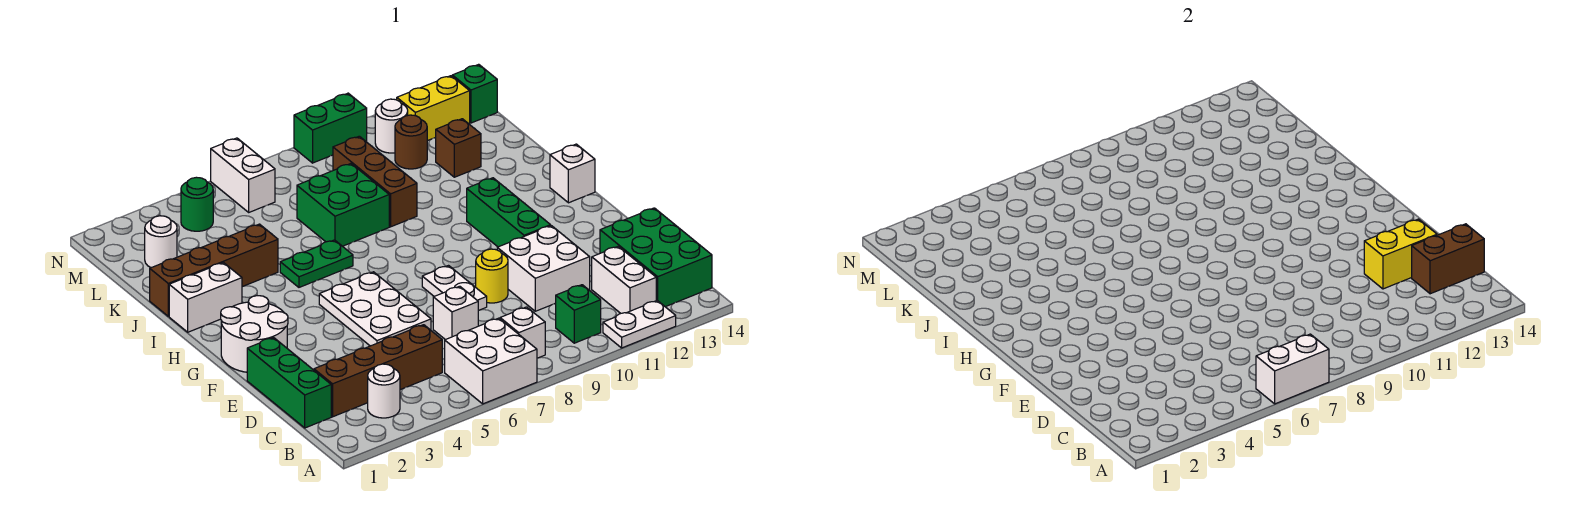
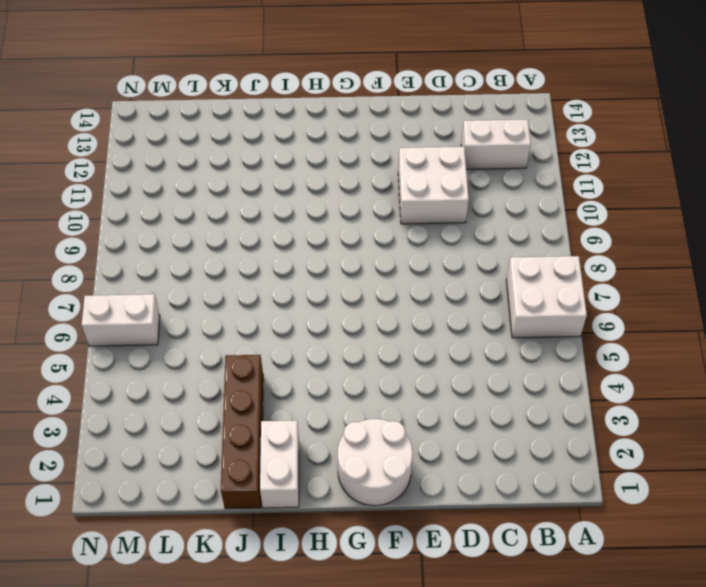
none -> white 1x2 plate [603,300,676,348]
none -> white 1x1 round brick [368,364,400,418]
none -> white 1x1 brick [500,307,545,358]
none -> green 1x1 brick [555,285,601,343]

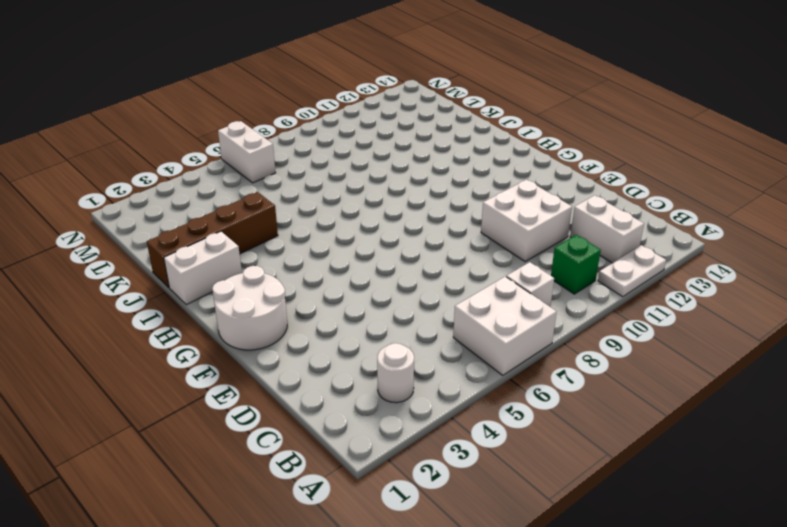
none -> green 2x3 brick [600,208,712,307]
none -> green 1x3 brick [247,338,331,428]
none -> brown 1x4 brick [314,325,442,417]
none -> white 1x1 brick [433,286,478,340]

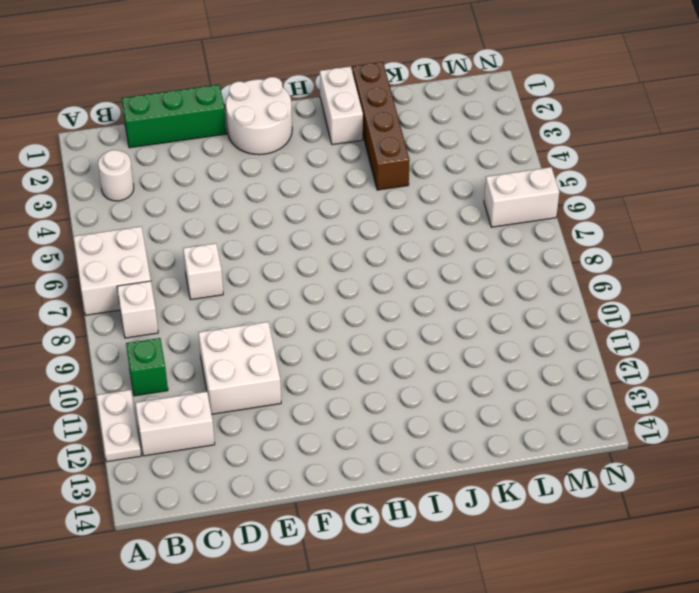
none -> green 2x3 brick [600,208,712,307]
none -> brown 1x4 brick [314,325,442,417]
none -> white 2x3 plate [319,272,431,346]
none -> white 1x2 plate [422,266,487,310]

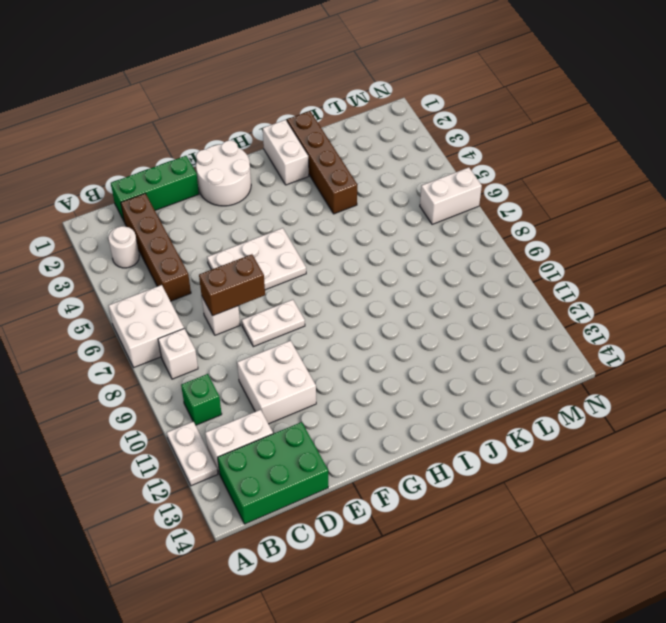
brown 1x2 brick [199,254,265,316] -> brown 1x2 brick turned to [1412,224,1484,294]
none -> yellow 1x1 round brick [476,249,508,303]
none -> green 1x3 brick [467,178,551,247]
none -> white 1x1 brick [550,144,595,203]
none -> green 1x2 plate [280,240,353,287]

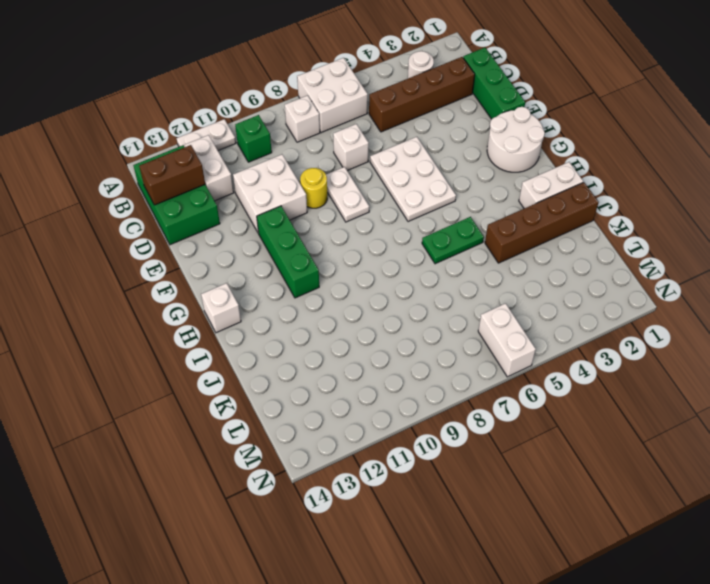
none -> green 2x2 brick [297,164,389,246]
none -> brown 1x3 brick [333,136,417,227]
none -> brown 1x1 brick [435,119,481,177]
none -> white 1x1 round brick [145,216,177,268]

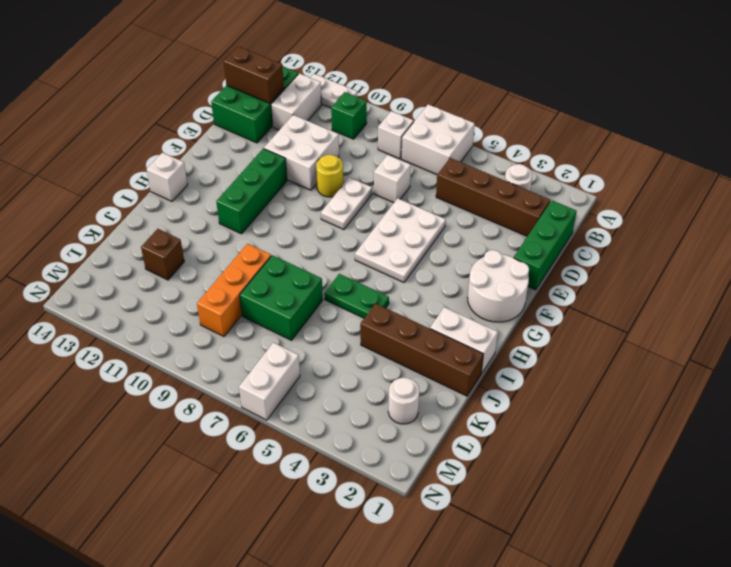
orange 1x3 brick [197,244,271,336] -> brown 1x3 brick [333,136,417,227]
none -> brown 1x1 round brick [395,115,427,169]
none -> green 1x1 round brick [181,177,213,231]
none -> white 1x1 round brick [375,99,408,153]
none -> yellow 1x2 brick [397,76,470,141]

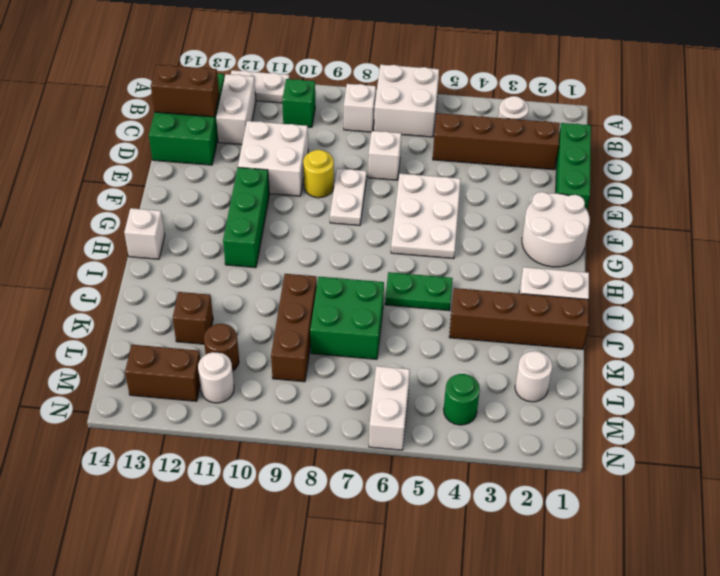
brown 1x2 brick [125,345,200,401] -> yellow 1x2 brick [397,76,470,141]
none -> green 1x1 brick [452,64,497,123]
none -> green 1x2 brick [294,93,367,163]
none -> white 1x2 brick [1256,334,1329,404]
none -> yellow 1x2 brick [1364,219,1437,289]

